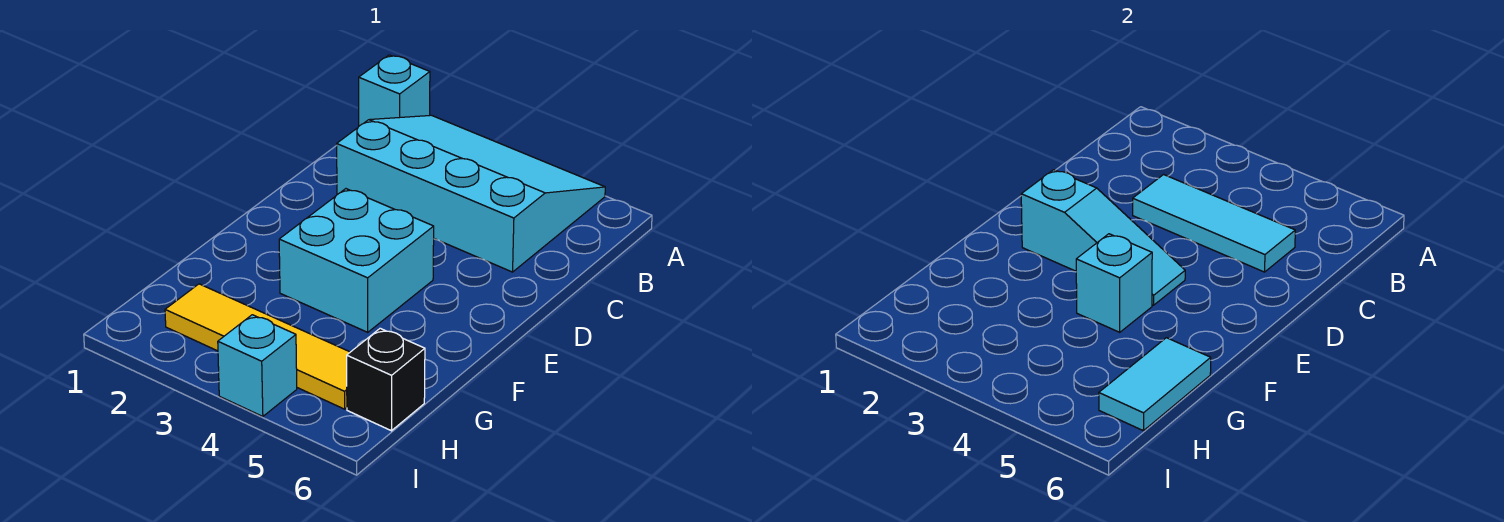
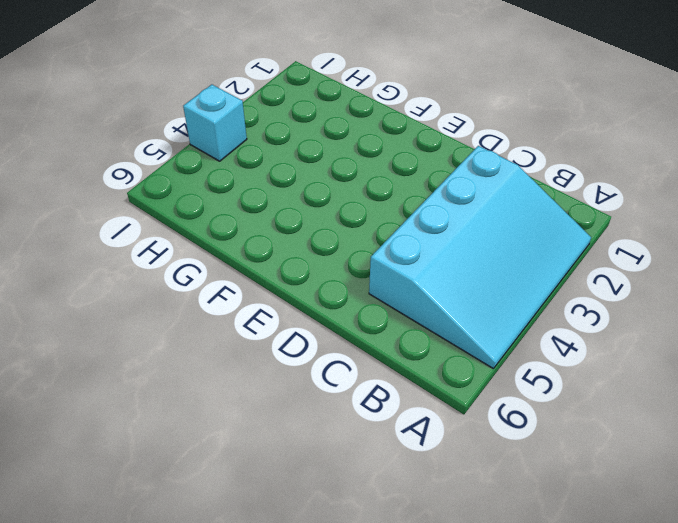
none -> cyan 1x1 brick [359,55,430,126]
none -> cyan 2x2 brick [279,189,434,332]

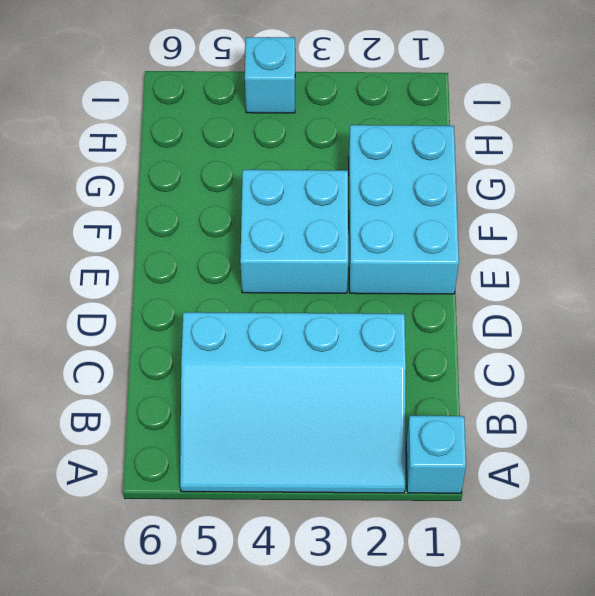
cyan 2x3 brick [349,125,459,294] -> none
none -> yellow 1x4 tile [165,284,350,409]
none -> black 1x1 brick [347,328,425,431]

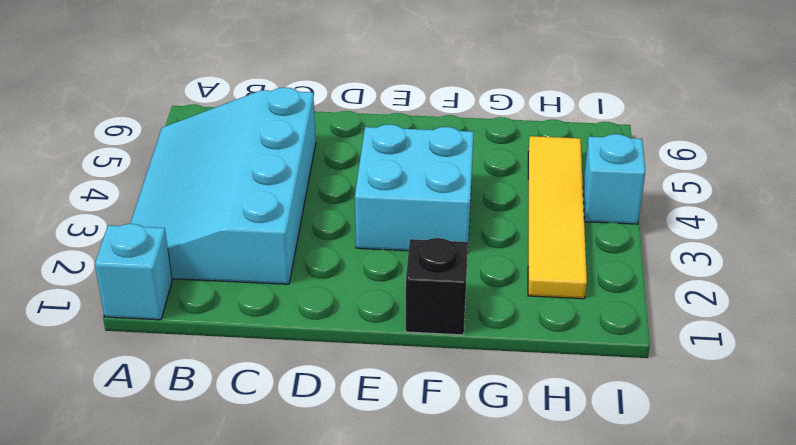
black 1x1 brick [406,238,468,335] -> black 1x1 brick moved to [347,328,425,431]
none -> cyan 1x3 tile [1133,175,1295,272]
none -> cyan 1x3 slope [1021,170,1185,305]

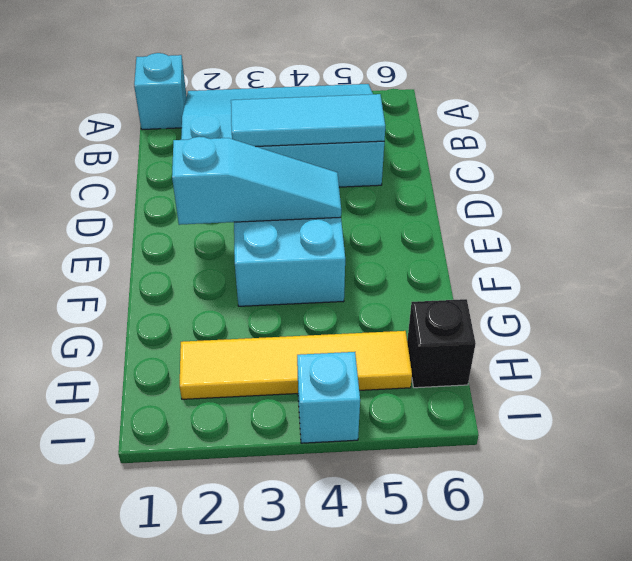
none -> cyan 1x1 brick [1076,234,1152,332]
none -> cyan 1x2 tile [1099,338,1211,431]

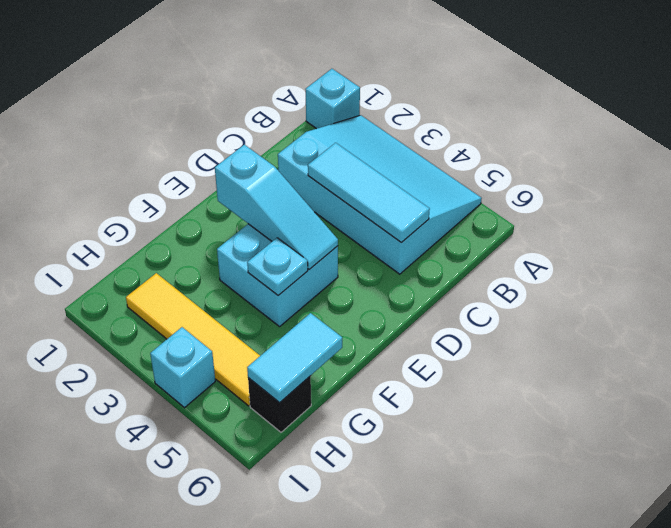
cyan 1x1 plate [247,238,308,295] -> cyan 1x1 brick [1076,234,1152,332]

